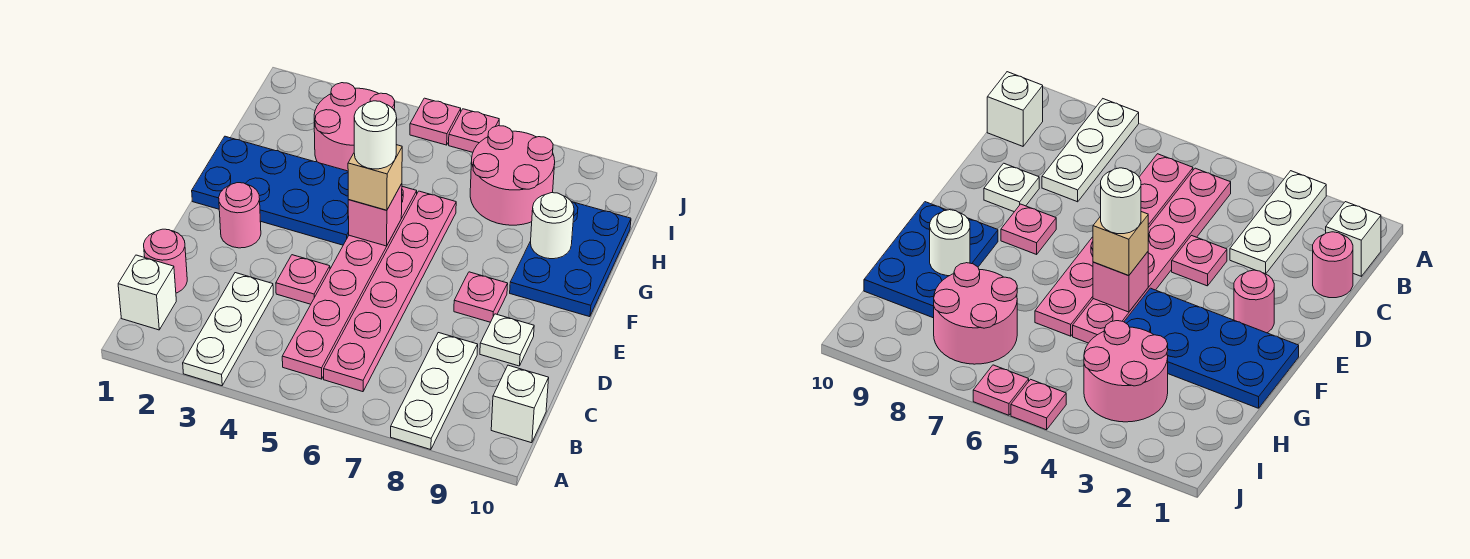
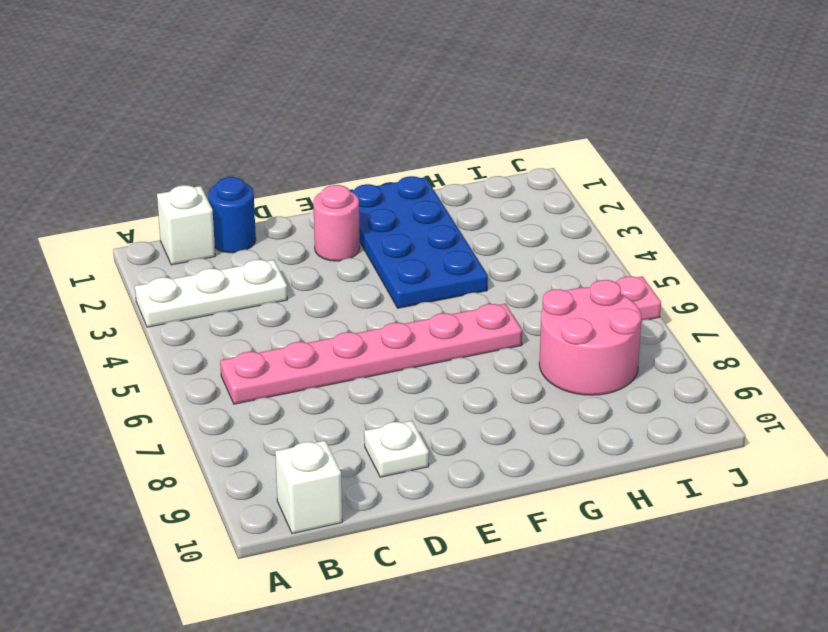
blue 1x1 round brick [208,177,256,253] -> pink 1x1 round brick [144,229,187,293]
none -> white 1x3 plate [391,333,478,450]
none -> pink 1x6 plate [282,186,417,379]
none -> pink 1x1 plate [276,255,330,304]

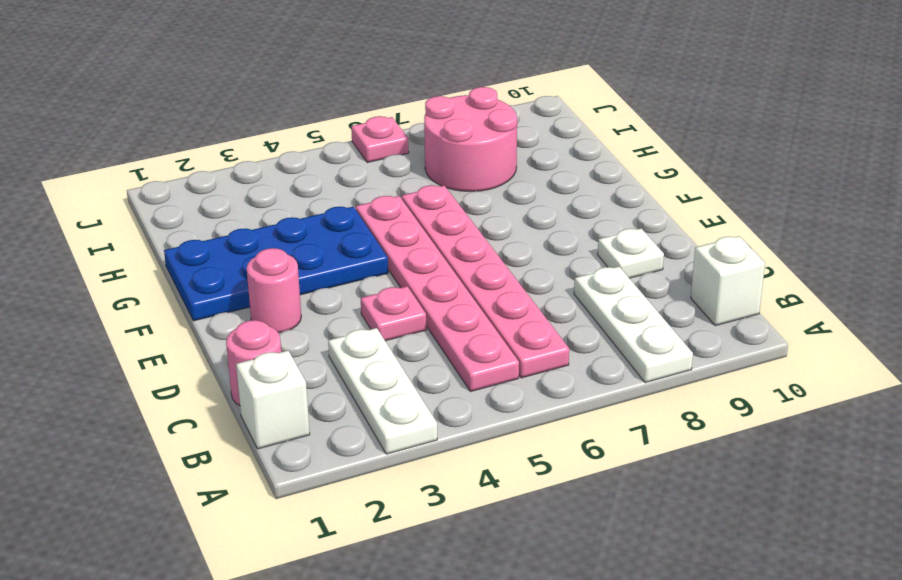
none -> pink 1x1 plate [454,272,508,322]
none -> blue 2x3 plate [510,201,631,317]
none -> pink 2x2 round brick [314,83,395,171]

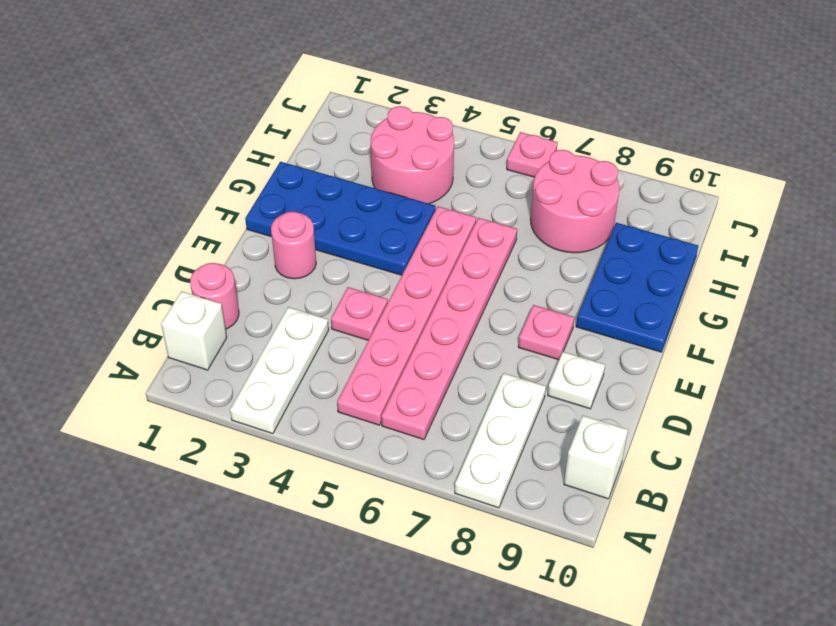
none -> pink 1x1 plate [410,98,461,145]
none -> pink 1x1 brick [348,184,402,246]
none -> white 1x1 round brick [531,193,574,259]

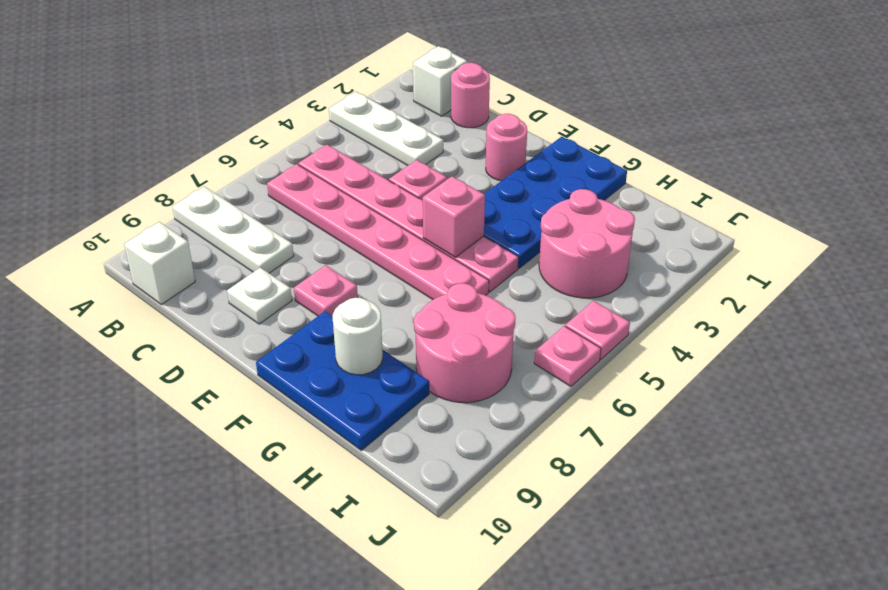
none -> tan 1x1 brick [348,145,402,210]
none -> white 1x1 round brick [354,101,397,169]

